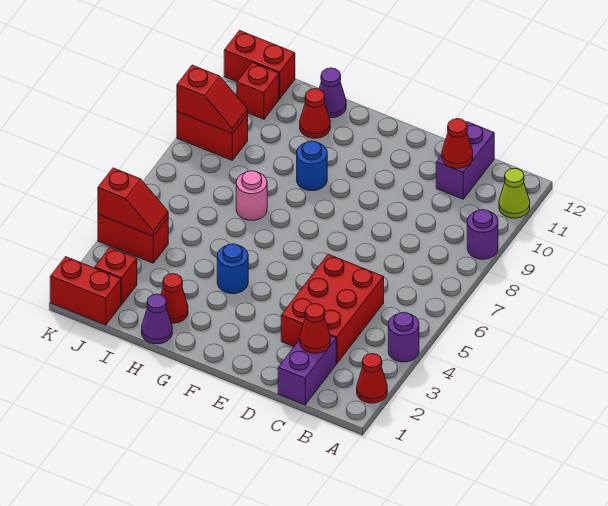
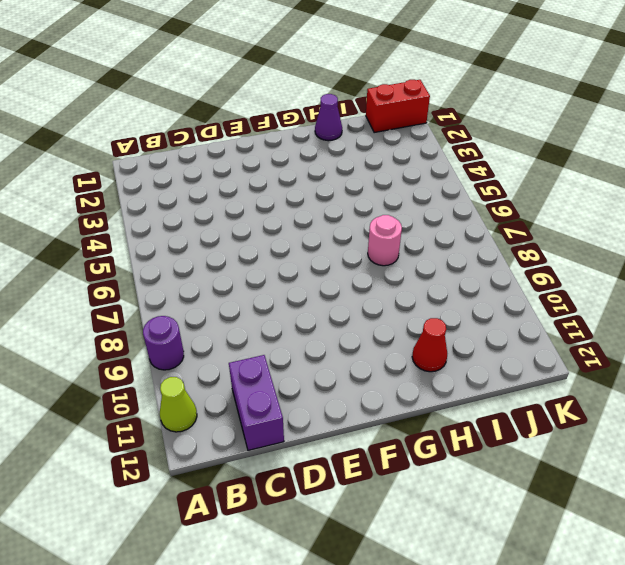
none -> red 1x1 cone [357,354,387,403]
none -> purple 1x1 round brick [388,312,419,362]
none -> purple 1x2 brick [278,336,336,405]

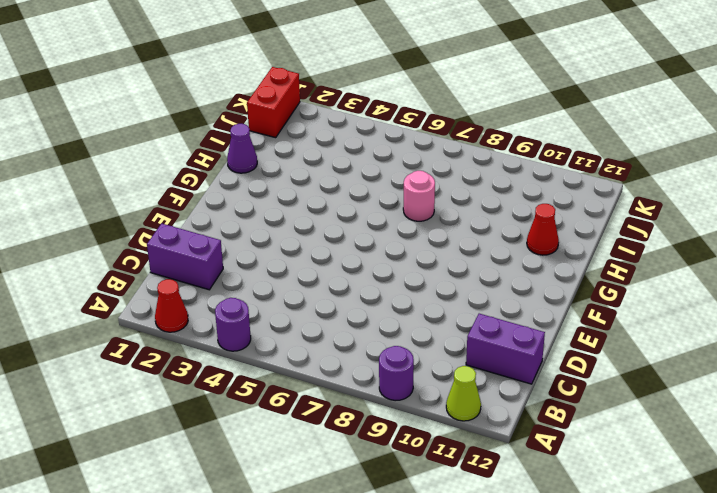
none -> red 2x3 brick [281,254,384,364]
none -> blue 1x1 round brick [217,244,248,294]
none -> blue 1x1 round brick [297,141,327,191]

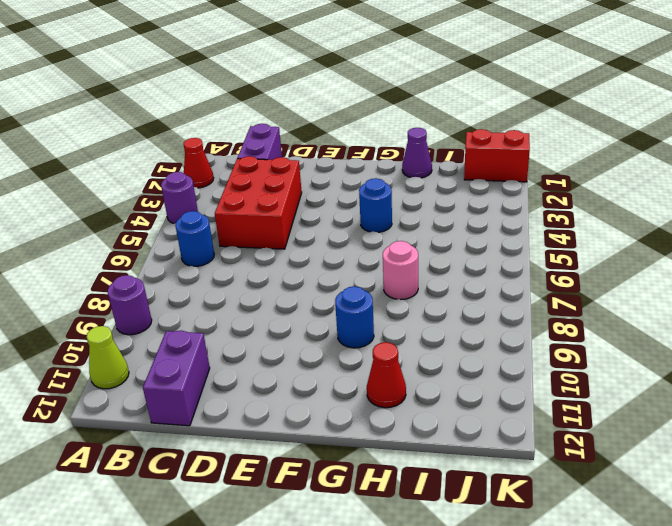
blue 1x1 round brick [175,211,214,266] -> none
none -> red 1x1 cone [161,274,188,323]
none -> purple 1x1 cone [319,68,346,118]
none -> red 1x1 brick [95,248,137,304]

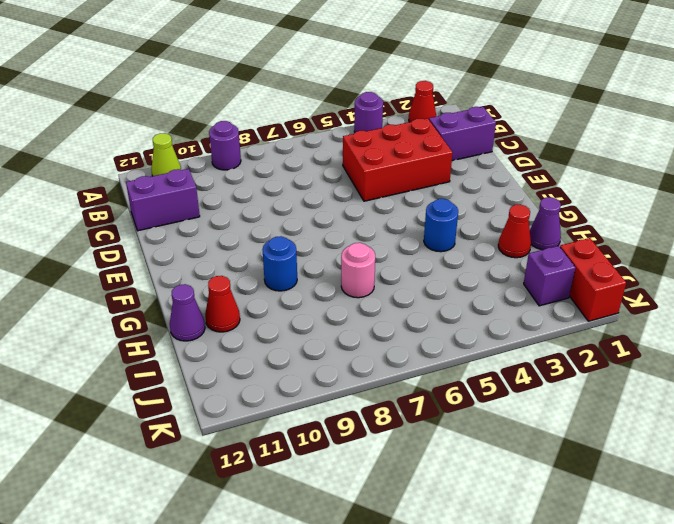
purple 1x1 brick [524,246,575,306] -> red 1x1 brick [95,248,137,304]
none -> red 1x2 brick [98,215,168,263]
none -> red 1x2 brick [177,112,248,160]
none -> red 1x1 brick [237,63,279,119]

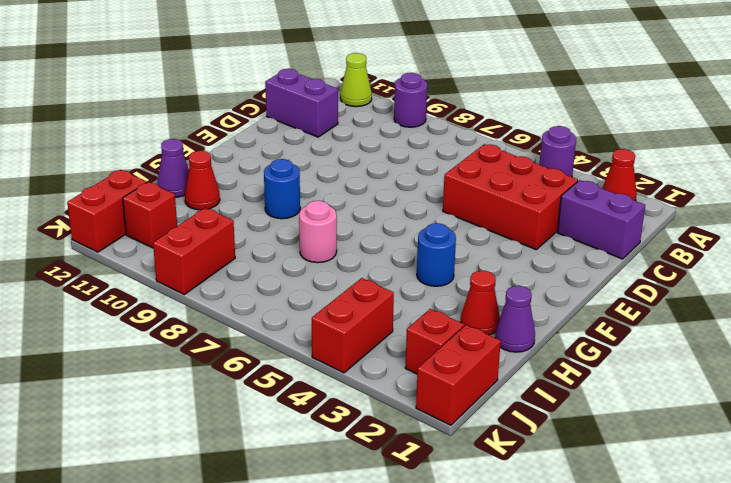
none -> red 1x1 cone [300,304,331,353]
none -> red 1x1 cone [442,119,473,168]
none -> red 1x2 slope [98,168,168,236]

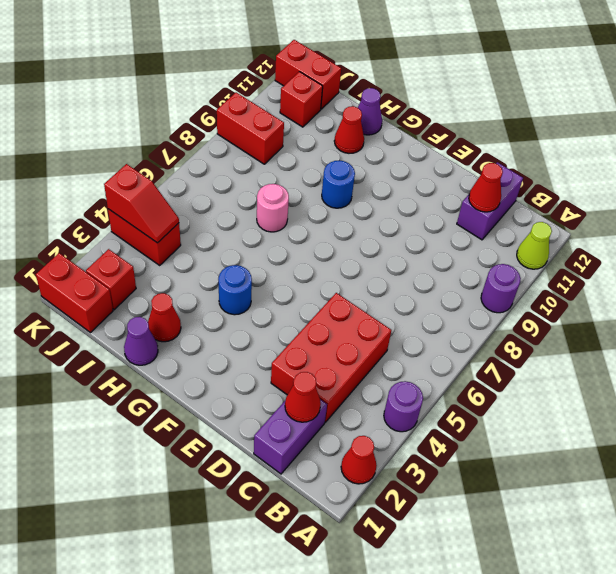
none -> red 1x2 slope [177,65,248,134]

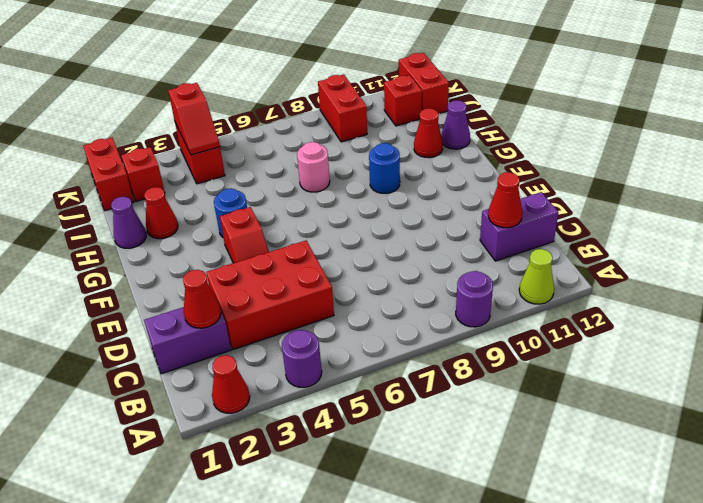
red 1x2 slope [220,207,269,263] -> red 1x2 slope moved to [177,65,248,134]

